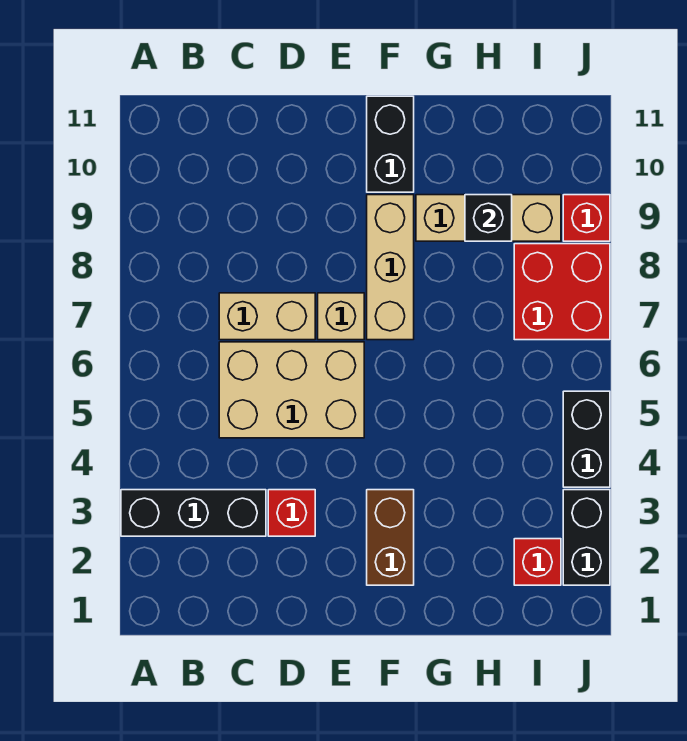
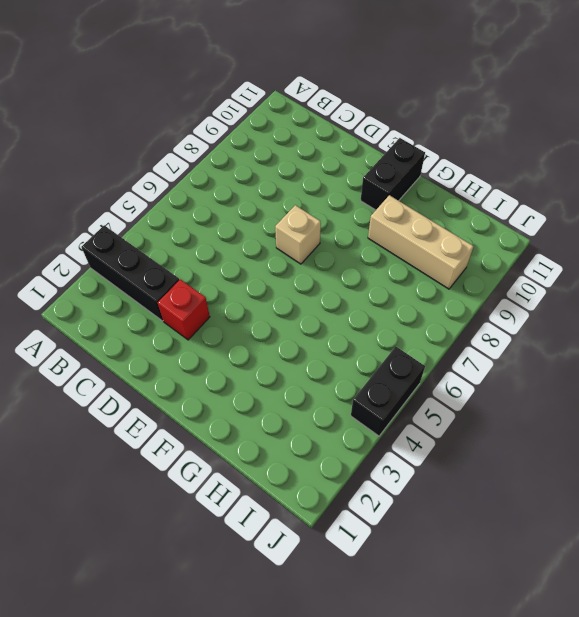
none -> tan 2x3 brick [219,342,364,438]
none -> tan 1x2 brick [219,293,315,340]
none -> brown 1x2 brick [367,490,414,585]

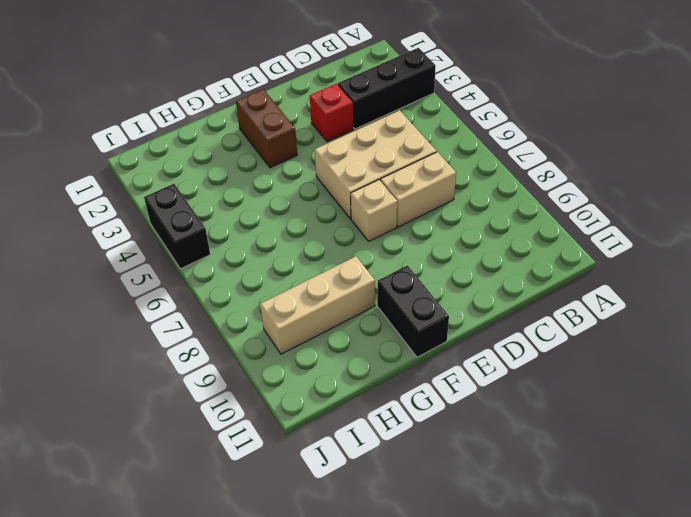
none -> tan 1x3 brick [367,195,414,340]
none -> red 1x1 brick [514,539,561,585]
none -> red 2x2 brick [514,244,610,340]

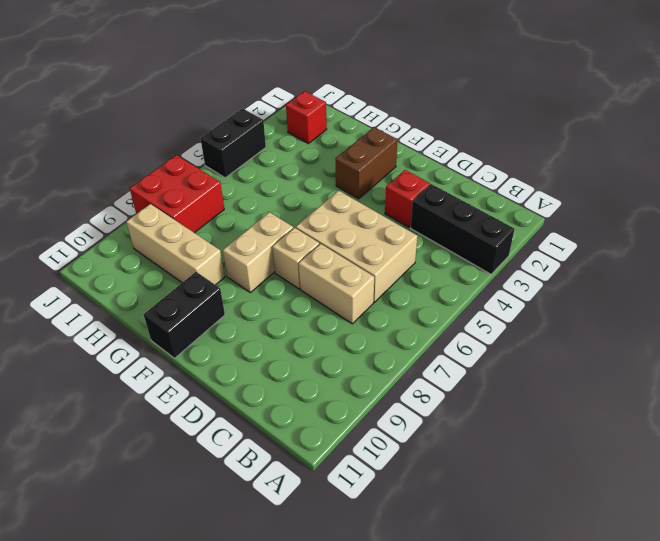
tan 1x2 brick [223,212,293,293] -> tan 1x3 brick [367,195,414,340]
none -> black 1x2 brick [563,490,610,585]
none -> red 1x1 brick [563,195,610,241]
none -> black 1x1 brick [465,195,512,241]

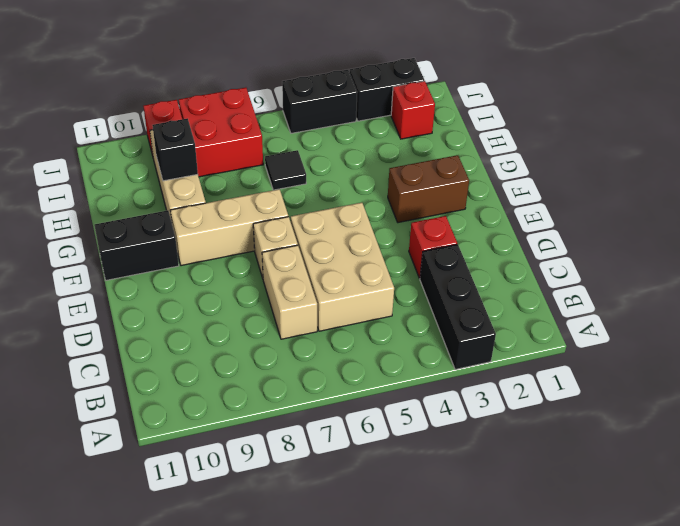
black 1x1 tile [265,150,306,190] -> none

